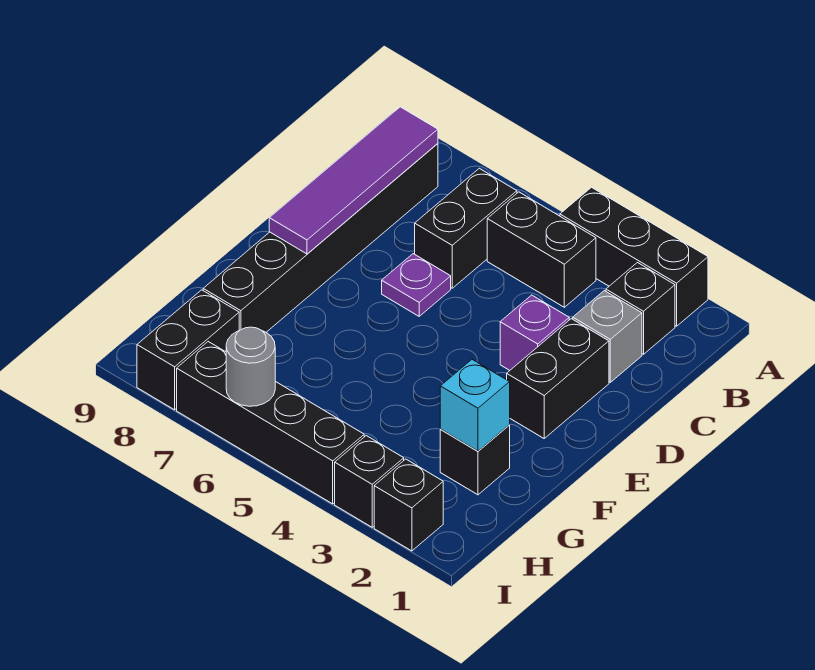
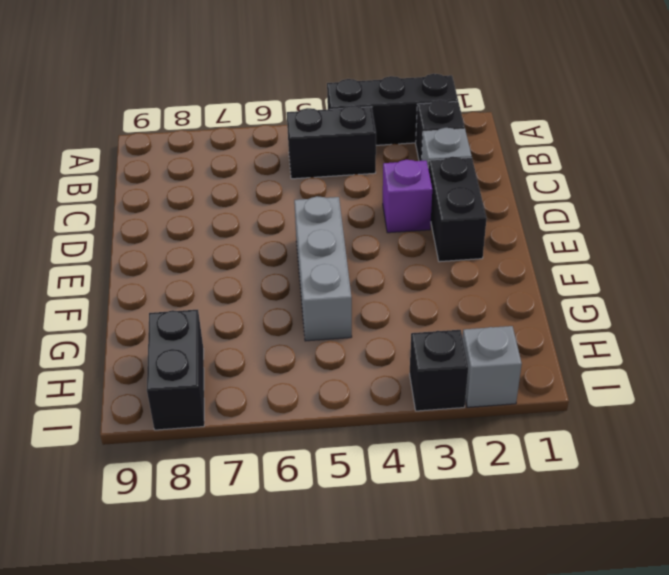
grey 1x3 brick [294,196,352,341] -> none
grey 1x1 brick [463,326,522,407] -> black 1x1 brick [374,459,443,551]
none -> black 1x2 brick [415,168,517,288]
none -> black 1x6 brick [203,144,438,332]
none -> purple 1x1 plate [382,254,451,316]

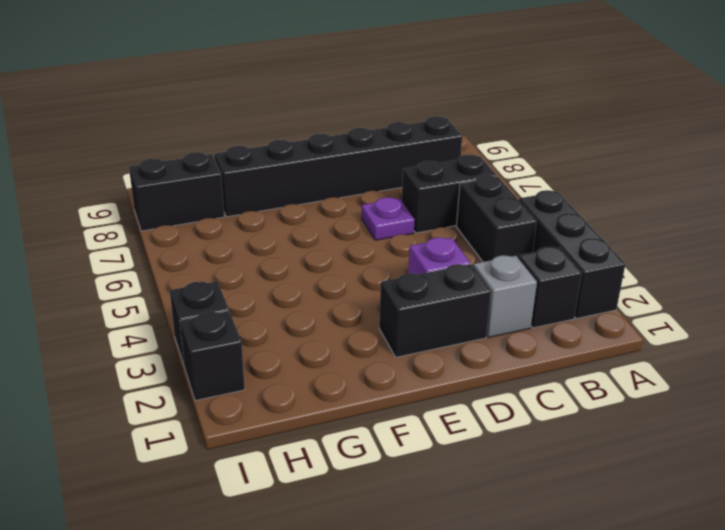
none -> black 1x1 brick [440,425,510,495]
none -> black 1x4 brick [177,342,364,504]
none -> purple 1x4 tile [269,107,438,254]

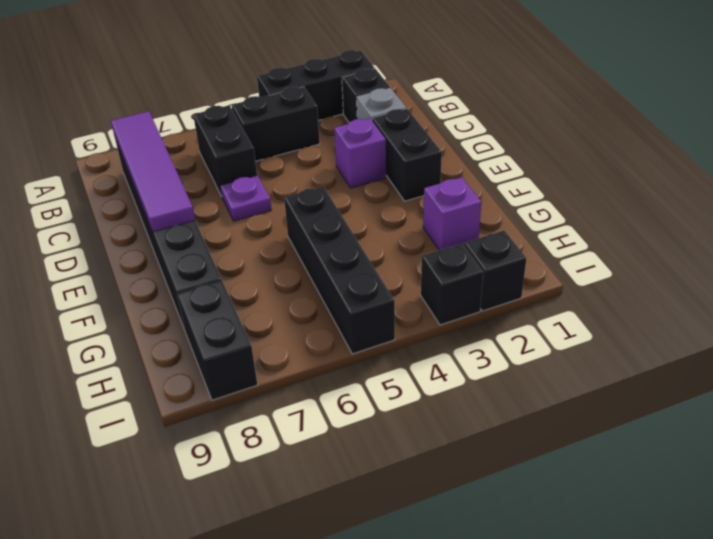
black 1x4 brick [284,186,395,354] -> black 1x4 brick turned to [177,342,364,504]
purple 1x1 brick [423,177,481,250] -> black 1x1 brick [440,425,510,495]
none -> cyan 1x1 brick [440,360,510,451]
none -> grey 1x1 round brick [226,327,275,406]

